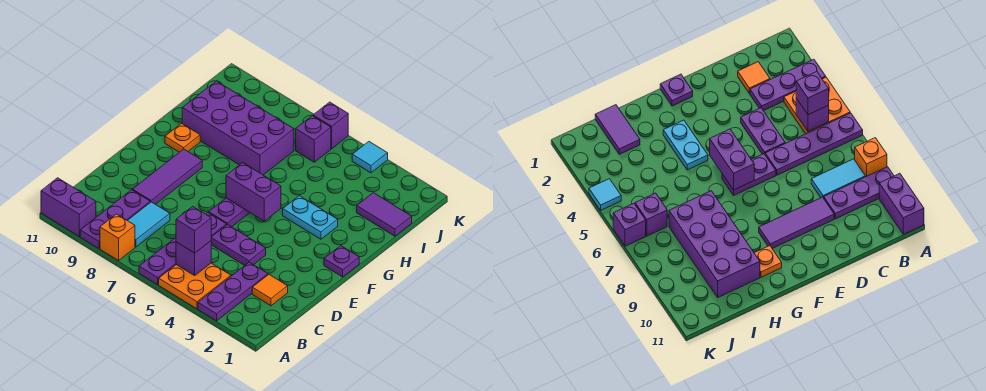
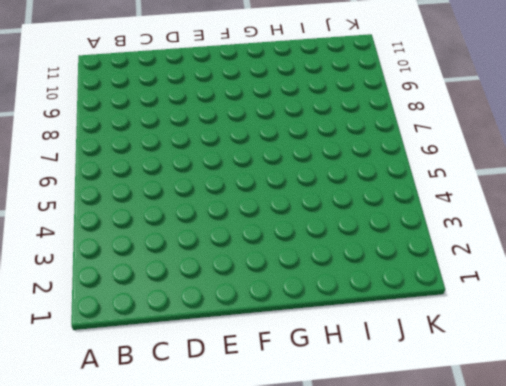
none -> purple 1x3 plate [198,262,268,321]
none -> orange 2x2 plate [159,263,231,309]
none -> purple 1x4 plate [139,213,227,285]

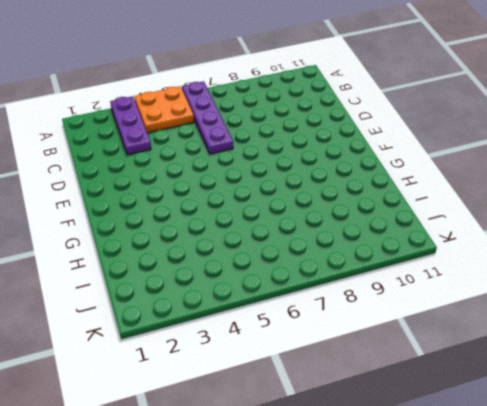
none -> orange 1x1 brick [100,214,135,261]
none -> purple 1x3 plate [80,190,150,248]
none -> purple 1x2 brick [41,178,96,236]

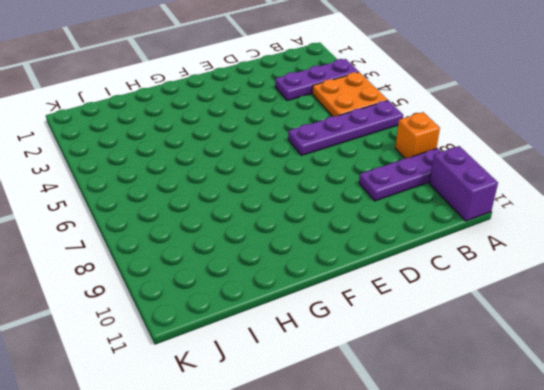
none -> cyan 1x2 tile [127,202,170,247]
none -> orange 1x1 tile [252,275,288,306]
none -> purple 1x2 plate [211,224,266,265]

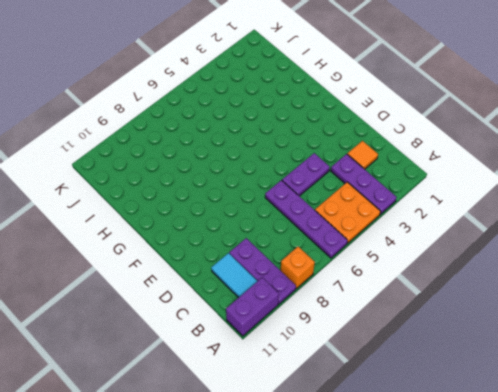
cyan 1x2 tile [211,253,257,298] -> cyan 1x2 tile moved to [127,202,170,247]
none -> purple 1x3 tile [132,149,202,204]
none -> purple 1x2 plate [209,198,250,227]
none -> purple 1x1 plate [324,246,359,277]

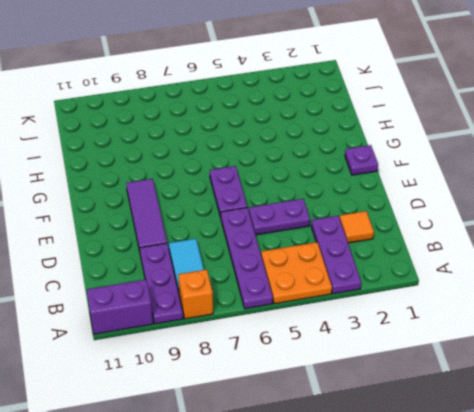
none -> cyan 1x2 plate [283,196,338,239]
none -> orange 1x1 plate [165,123,200,152]
none -> purple 2x4 brick [182,81,294,175]

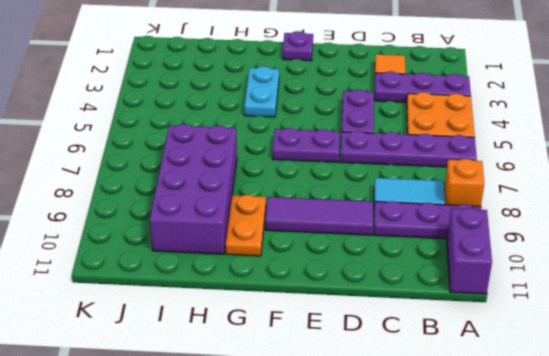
orange 1x2 plate [225,195,266,256] -> orange 1x1 plate [165,123,200,152]
none -> purple 1x2 tile [357,193,412,236]
none -> purple 1x1 brick [296,116,331,162]
none -> cyan 1x1 tile [352,142,388,173]

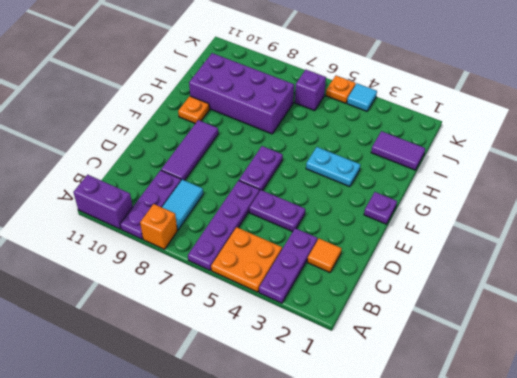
orange 1x1 plate [326,76,356,103] -> none
none -> purple 1x1 brick [313,102,348,149]
none -> purple 1x1 brick [176,241,211,275]
none -> purple 1x2 brick [226,163,281,221]

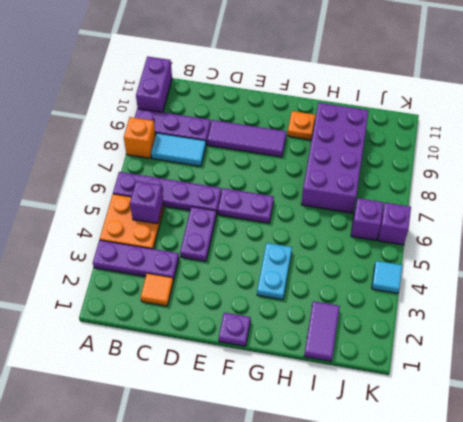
none -> purple 1x2 brick [226,163,281,221]
none -> purple 1x1 brick [176,206,211,253]

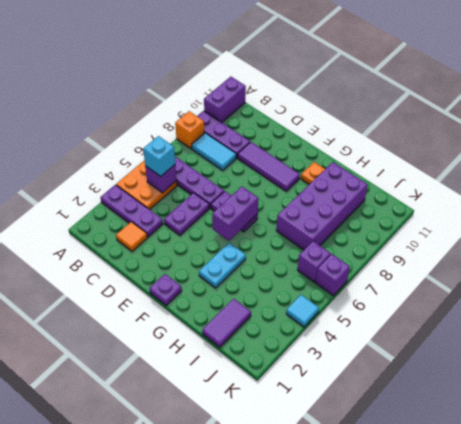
cyan 1x1 brick [143,136,175,176] -> purple 1x1 brick [176,206,211,253]

